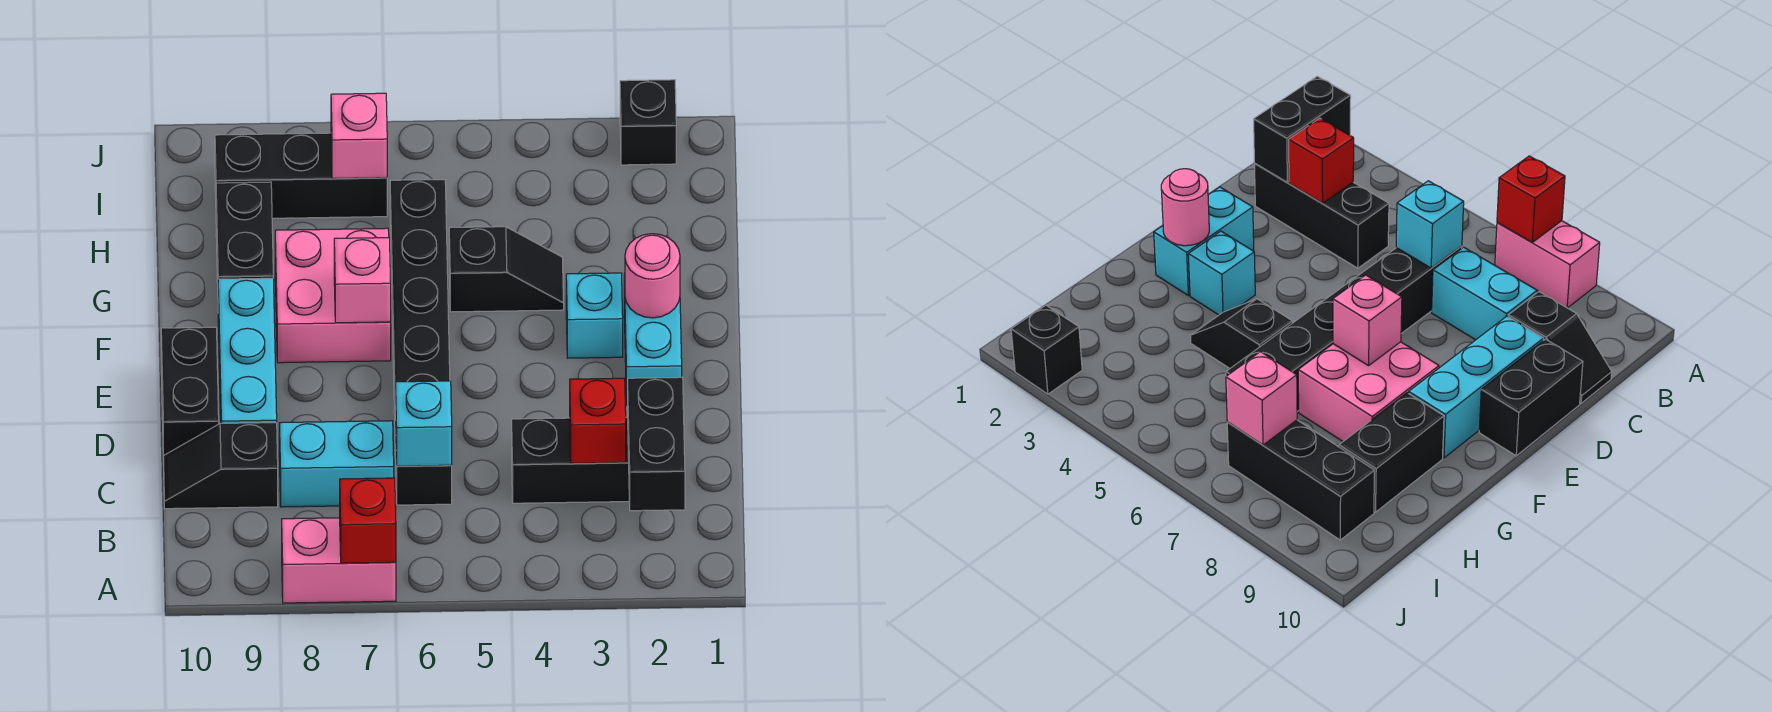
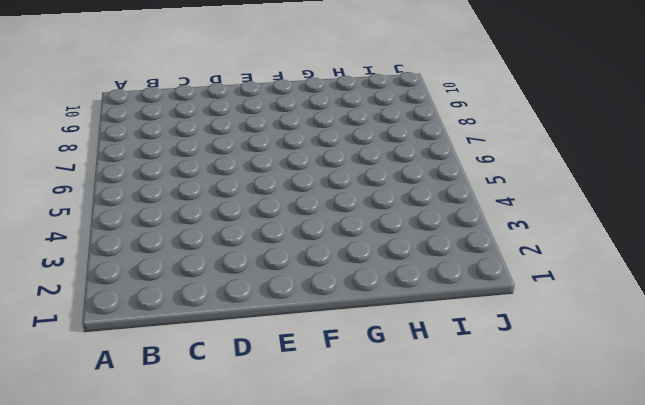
none -> pink 1x2 brick [282,518,396,603]
none -> black 1x3 brick [512,417,629,503]
none -> black 1x6 brick [390,179,452,505]

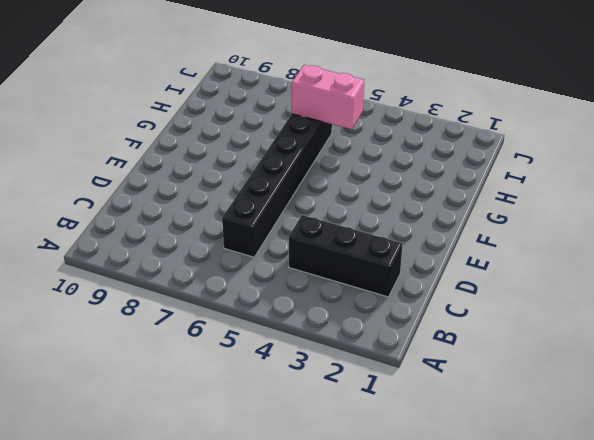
pink 1x2 brick [292,65,364,129] -> pink 1x2 brick moved to [282,518,396,603]
none -> cyan 1x2 brick [279,421,394,507]
none -> black 1x2 slope [163,423,278,509]
none -> cyan 1x3 brick [218,278,277,423]

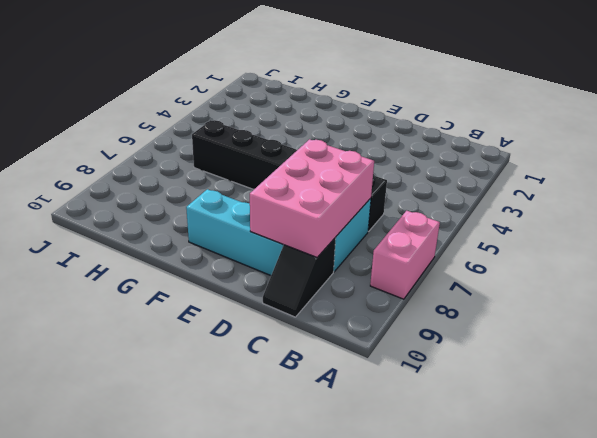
pink 2x3 brick [250,139,374,257] -> none
none -> black 1x3 brick [512,417,629,503]
none -> black 1x2 brick [161,327,219,456]
none -> cyan 1x2 brick [624,273,682,405]

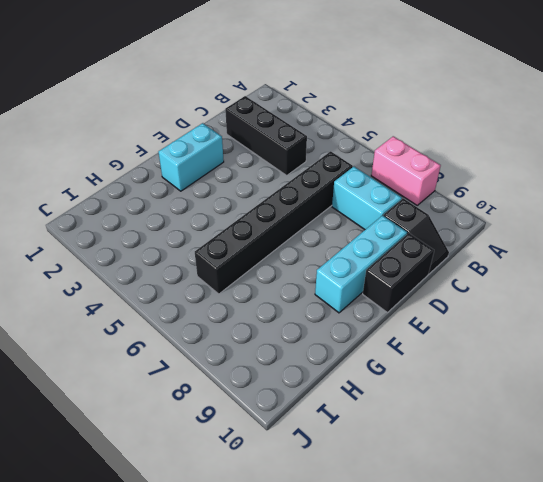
none -> cyan 1x1 brick [566,273,623,358]
none -> pink 2x2 brick [275,228,391,363]
none -> black 1x2 slope [449,227,564,312]

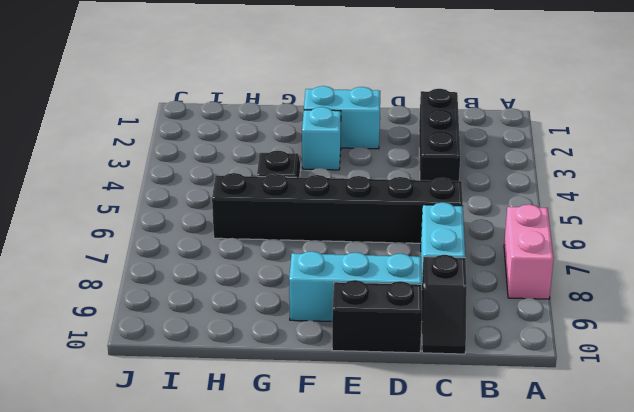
none -> pink 2x2 brick [275,228,391,363]
none -> black 1x2 brick [216,182,273,283]
none -> black 1x3 brick [215,133,387,218]

